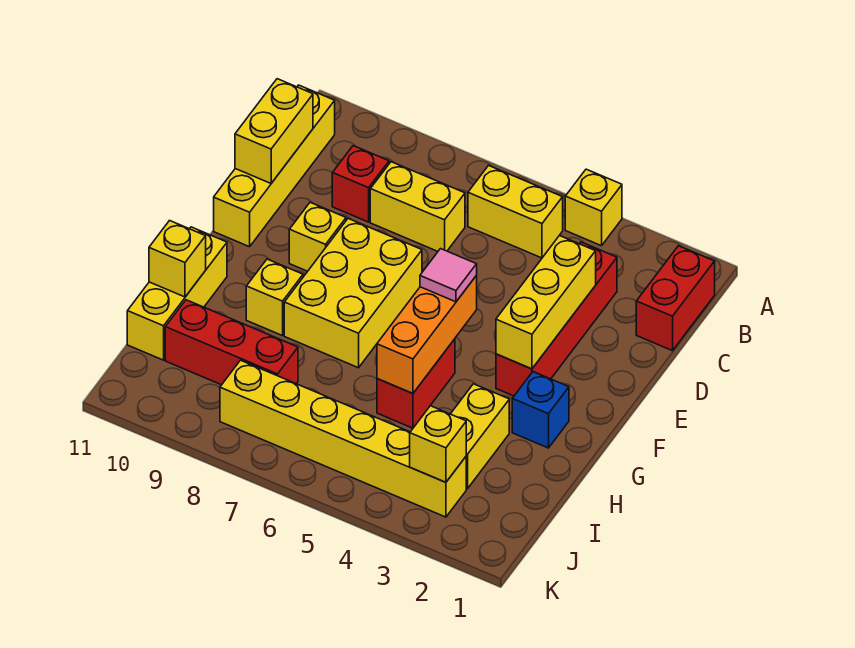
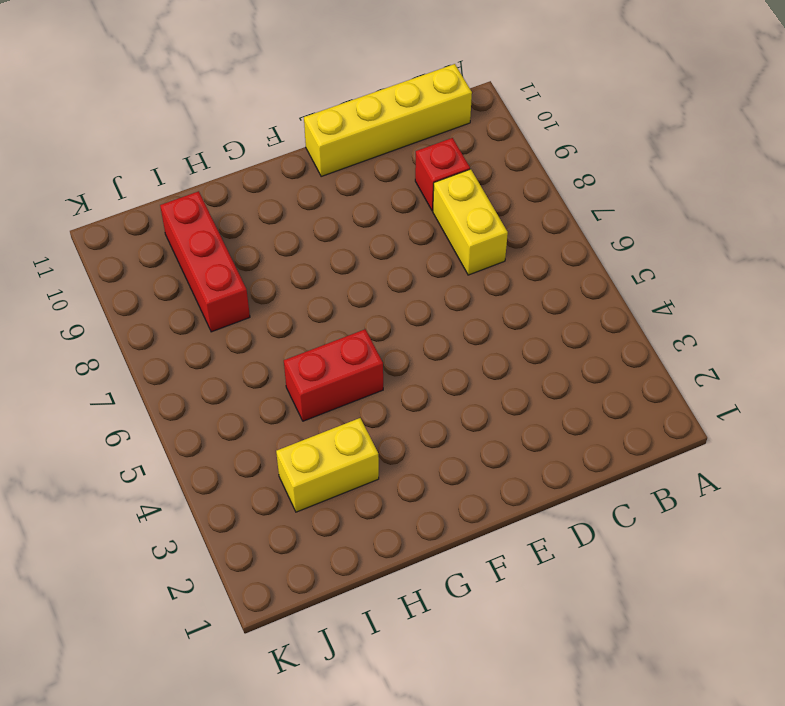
none -> yellow 1x1 brick [565,169,622,246]
none -> red 1x2 brick [636,246,715,351]
none -> yellow 1x2 brick [468,165,563,258]

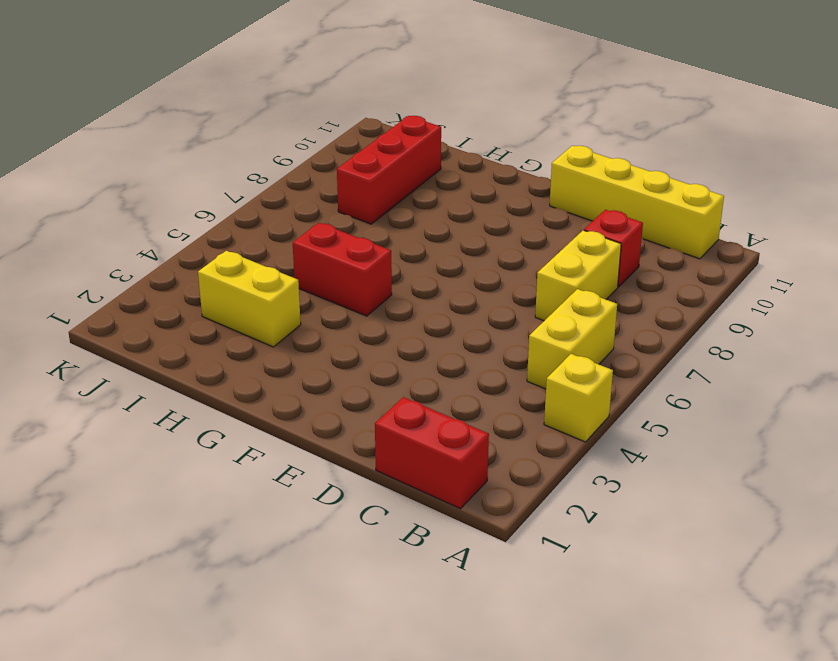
none -> red 1x4 brick [496,242,617,396]
none -> yellow 2x3 brick [284,219,422,368]
none -> yellow 1x1 brick [289,202,346,271]

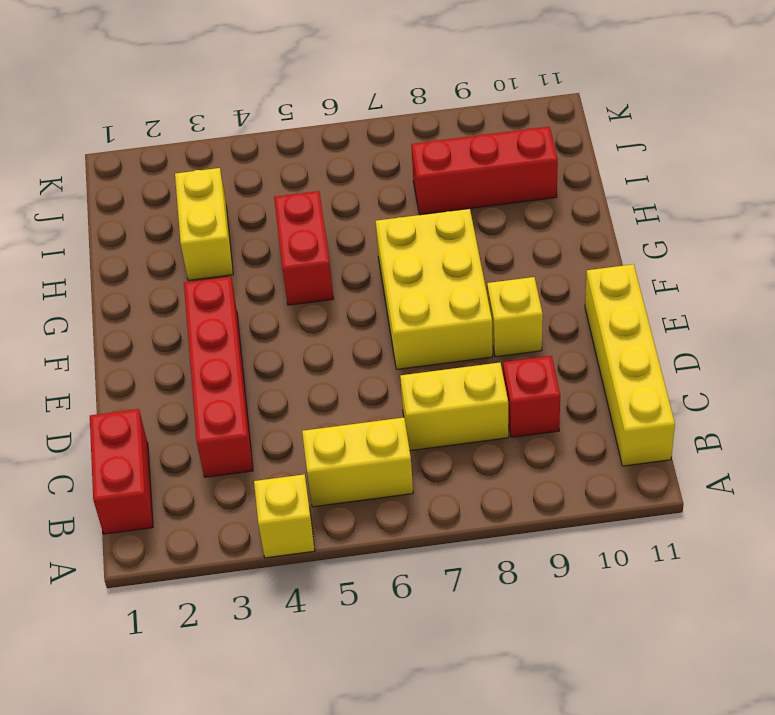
none -> blue 1x1 brick [512,372,569,448]
none -> yellow 1x1 brick [246,259,303,336]
none -> yellow 1x3 brick [127,227,227,360]

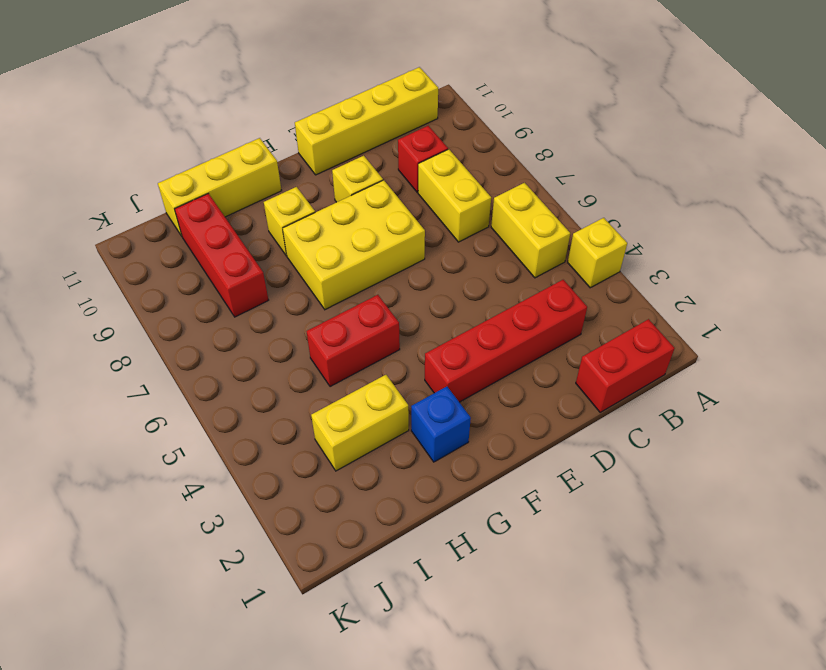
none -> yellow 1x6 brick [220,360,466,517]
none -> yellow 1x2 brick [235,79,313,183]
none -> yellow 1x3 brick [496,235,596,369]

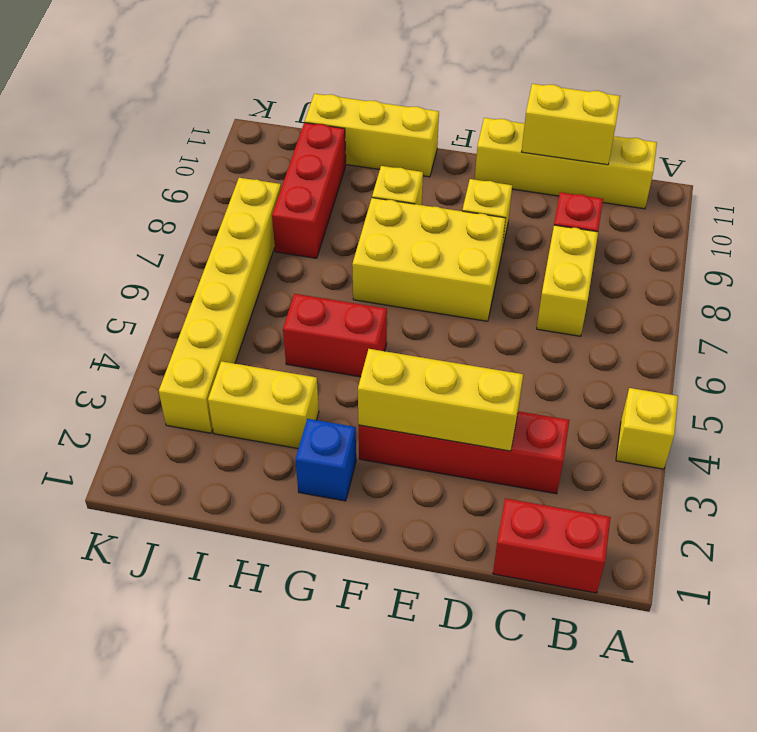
none -> yellow 1x2 brick [468,165,563,258]
none -> orange 1x3 brick [377,276,477,393]
none -> yellow 1x1 brick [149,221,206,297]

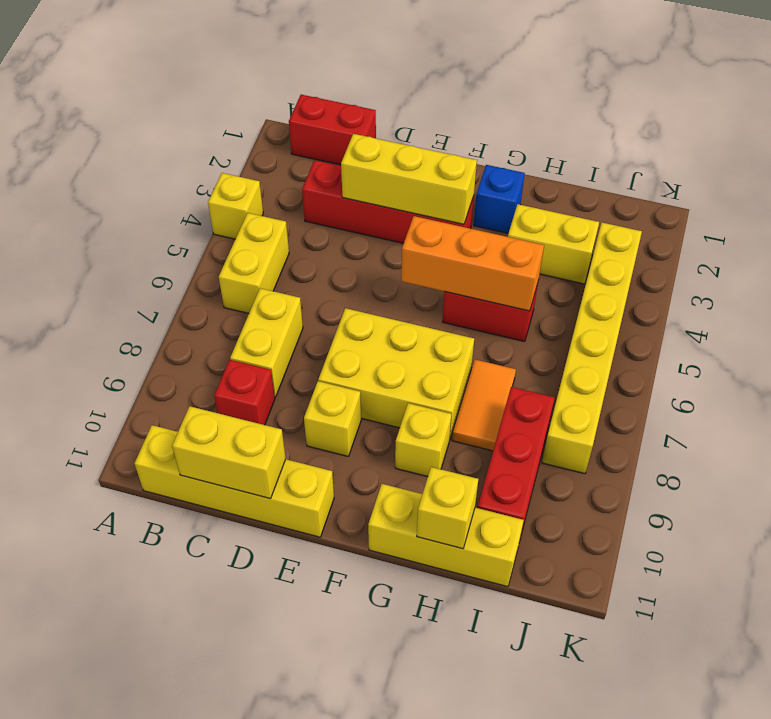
orange 1x2 tile [452,360,516,451] -> none
none -> yellow 1x1 brick [410,406,466,482]
none -> pink 1x1 tile [420,249,477,302]

